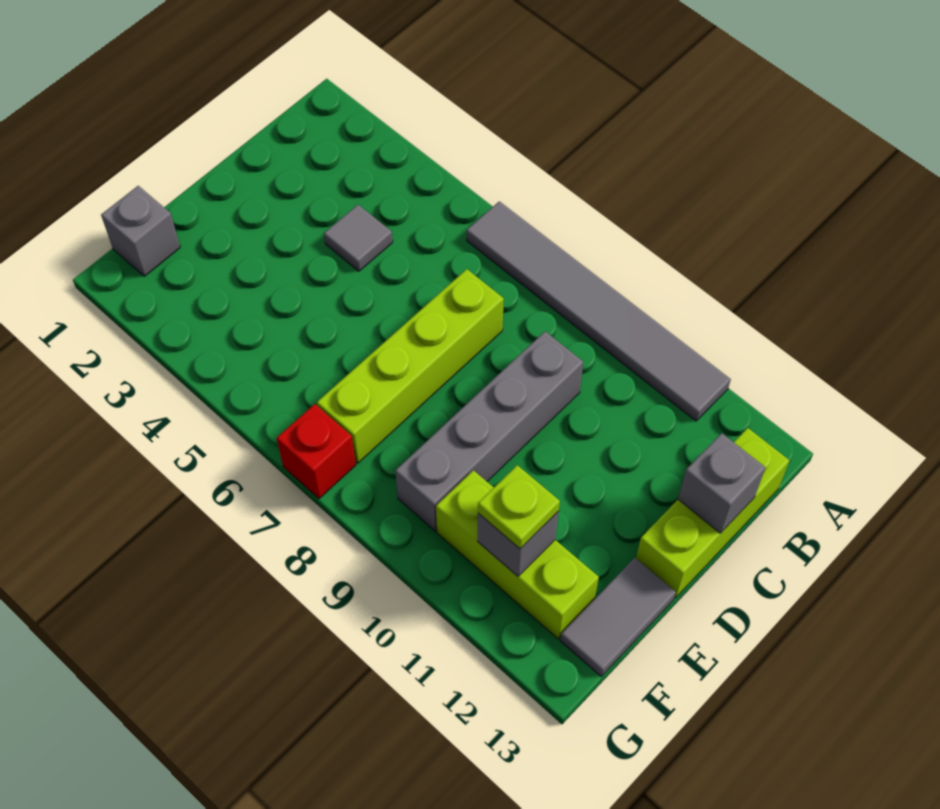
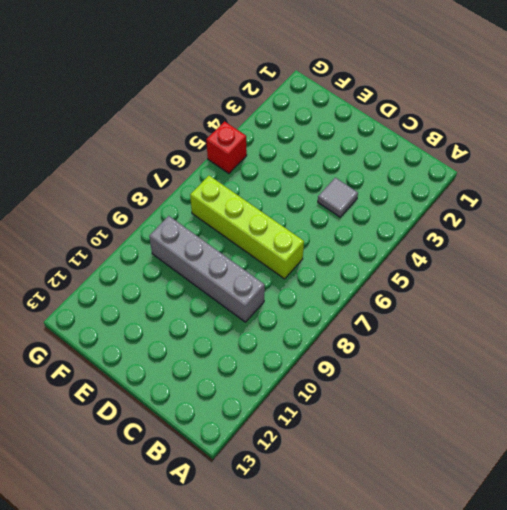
red 1x1 brick [206,121,247,173] -> red 1x1 brick moved to [277,404,356,499]
none -> grey 1x6 tile [467,201,731,421]
none -> lime 1x3 brick [636,428,790,598]
none -> grey 1x2 tile [560,558,676,676]

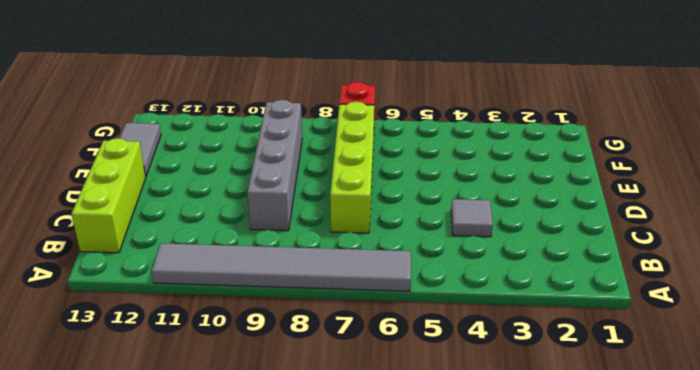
none -> grey 1x1 brick [101,186,180,276]
none -> lime 1x3 brick [436,470,599,639]
none -> grey 1x1 brick [678,433,766,533]

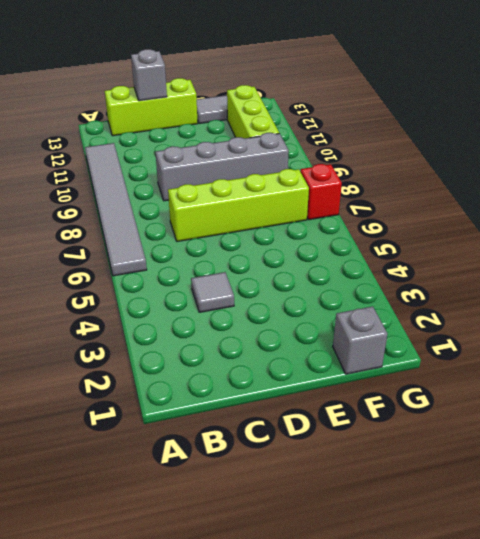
none -> grey 1x1 brick [478,511,559,576]
none -> lime 1x1 plate [478,465,560,549]

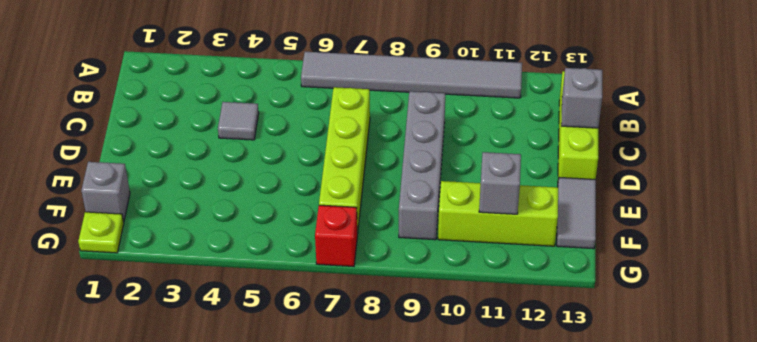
lime 1x1 plate [78,212,124,253] -> lime 1x1 plate moved to [478,465,560,549]

